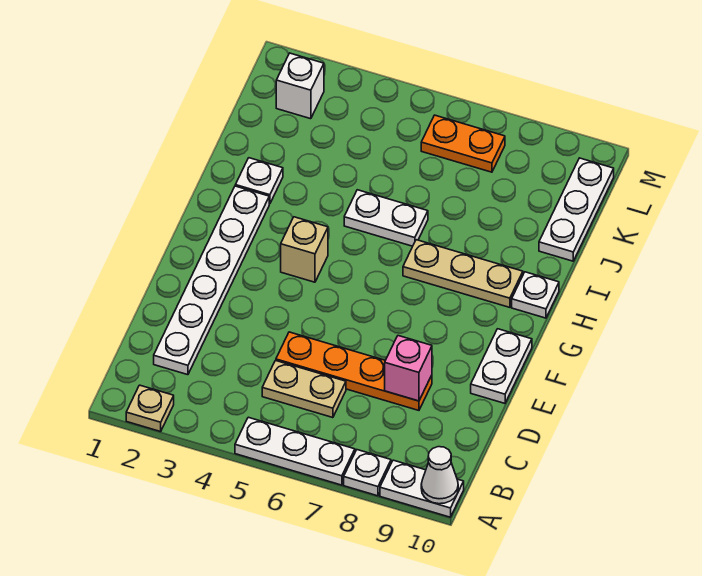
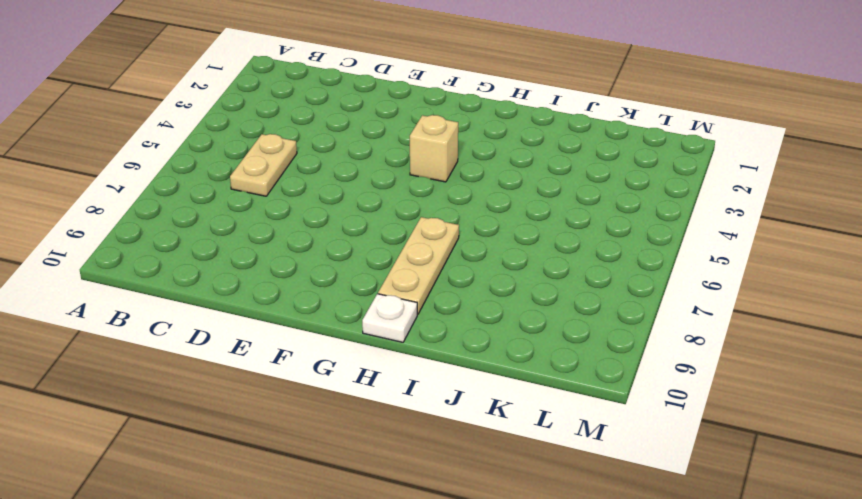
none -> tan 1x1 plate [126,385,174,432]
none -> white 1x3 plate [235,417,355,485]
none -> white 1x1 plate [344,450,391,496]

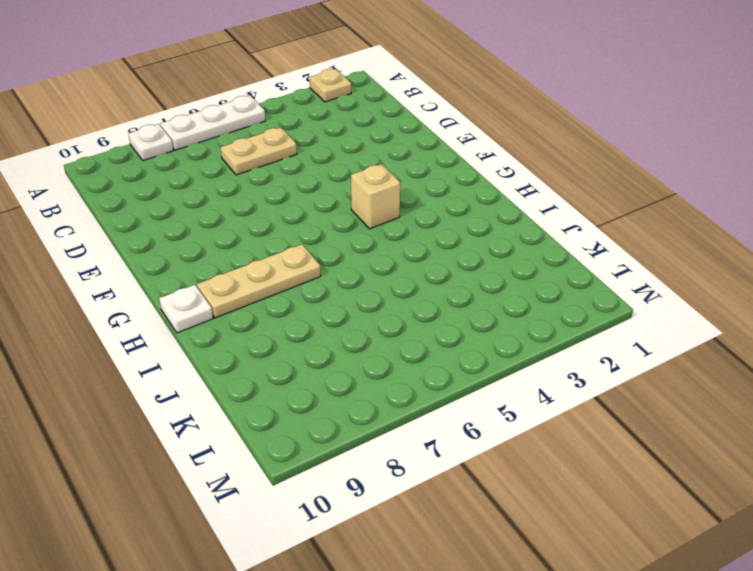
none -> white 1x2 plate [380,460,464,517]
none -> white 1x6 plate [154,186,269,375]
none -> orange 1x4 plate [276,332,432,410]

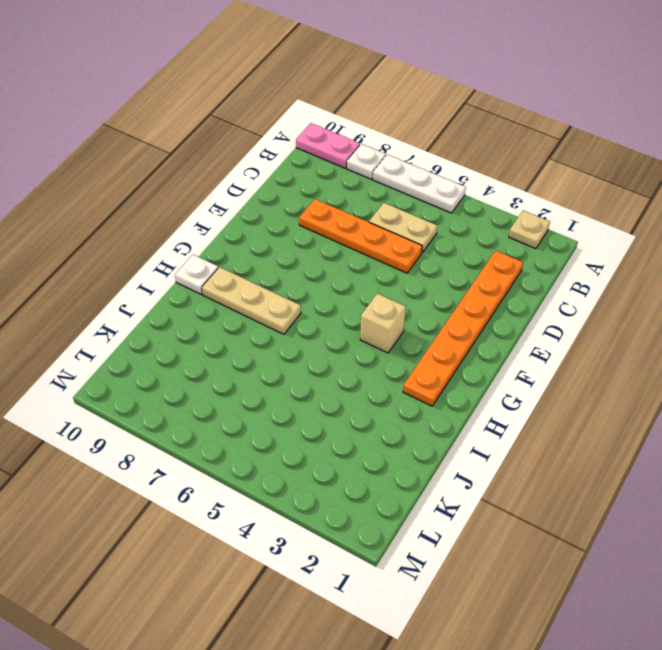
pink 1x2 plate [296,123,360,168] -> white 1x2 plate [380,460,464,517]
orange 1x6 plate [403,251,523,406] -> white 1x6 plate [154,186,269,375]
none -> white 1x2 plate [471,329,532,403]
none -> white 1x1 plate [235,158,283,204]
none -> white 1x2 plate [344,190,428,246]

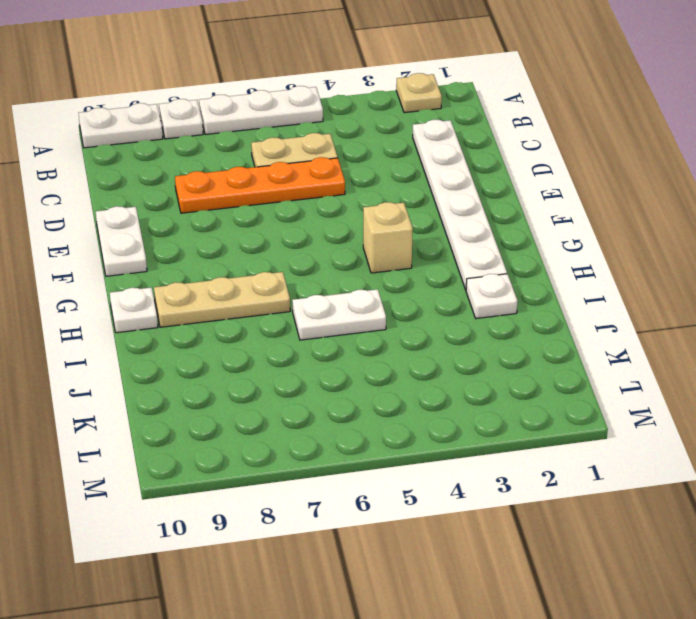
none -> white 1x3 plate [539,158,614,261]
none -> white 1x1 brick [276,53,324,119]
none -> orange 1x2 plate [421,115,505,172]

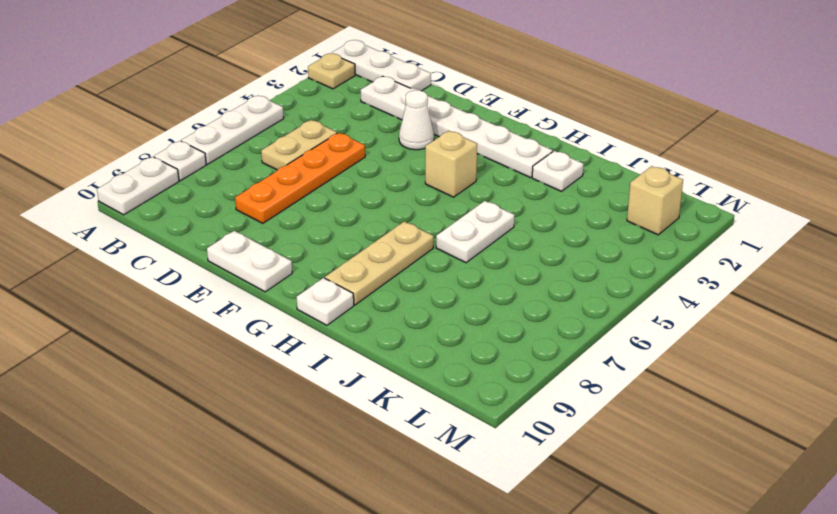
white 1x3 plate [331,40,431,91] -> white 1x3 plate moved to [539,158,614,261]
white 1x1 cone [399,90,434,150] -> white 1x1 cone moved to [421,447,458,504]
tan 1x1 brick [627,166,683,235] -> white 1x1 brick [276,53,324,119]
none -> orange 1x2 plate [421,115,505,172]
none -> pink 1x1 brick [385,336,432,401]

